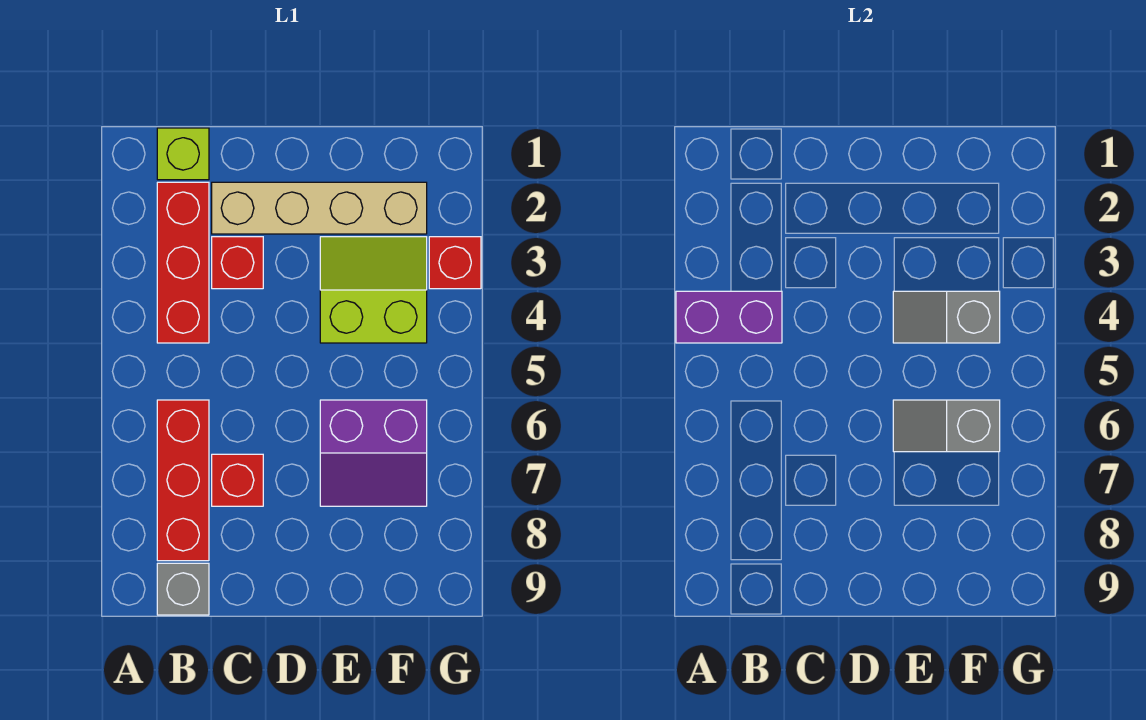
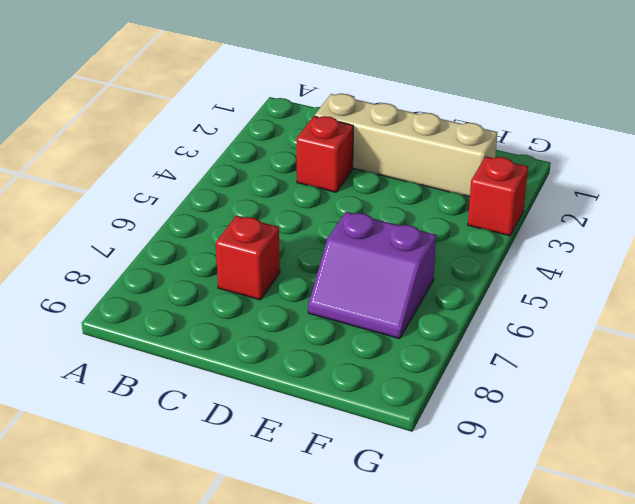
none -> lime 1x1 brick [157,128,209,180]
none -> red 1x3 brick [157,182,209,343]
none -> red 1x3 brick [157,400,209,561]

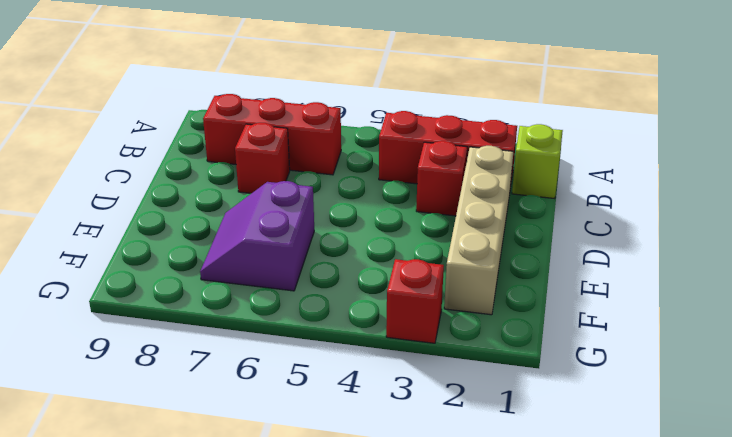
none -> grey 1x1 brick [157,563,209,615]
none -> lime 2x2 slope [320,237,427,343]
none -> purple 1x2 brick [676,291,782,343]

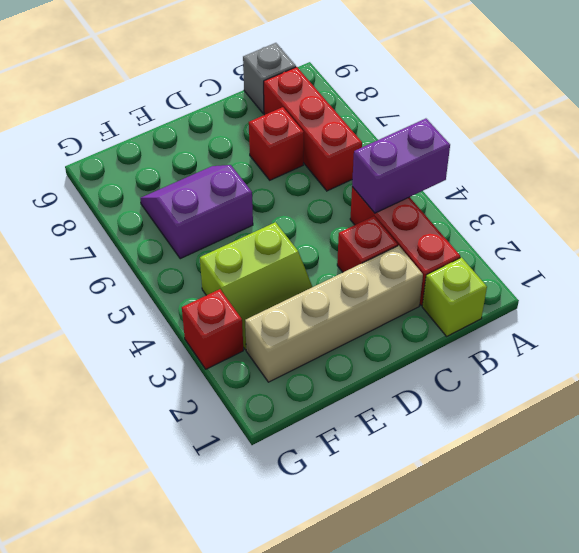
none -> grey 1x2 slope [893,291,1000,343]
none -> grey 1x2 slope [893,400,1000,452]

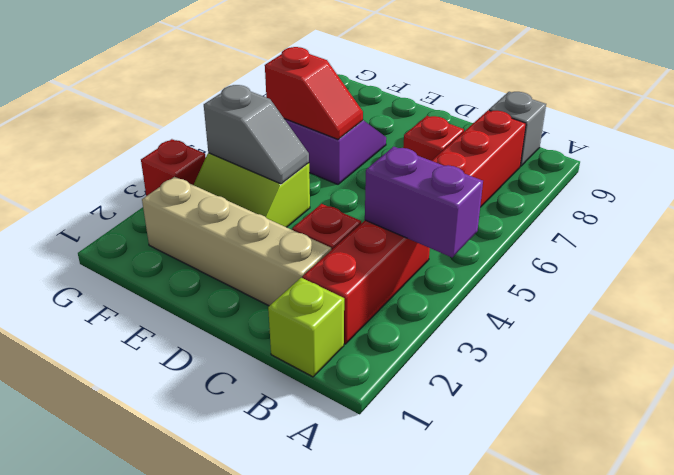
red 1x2 slope [265,47,363,139] -> grey 1x2 slope [893,400,1000,452]

